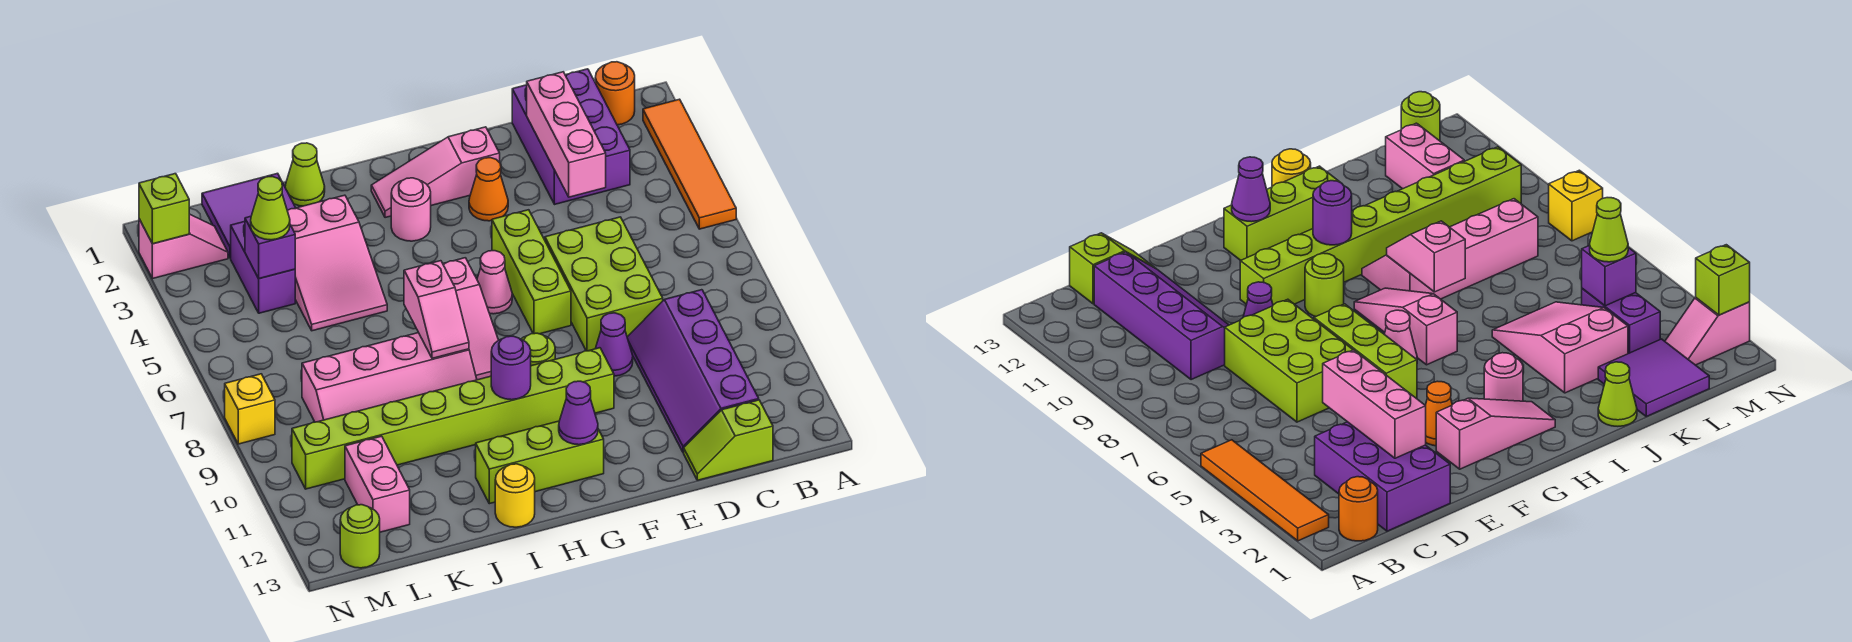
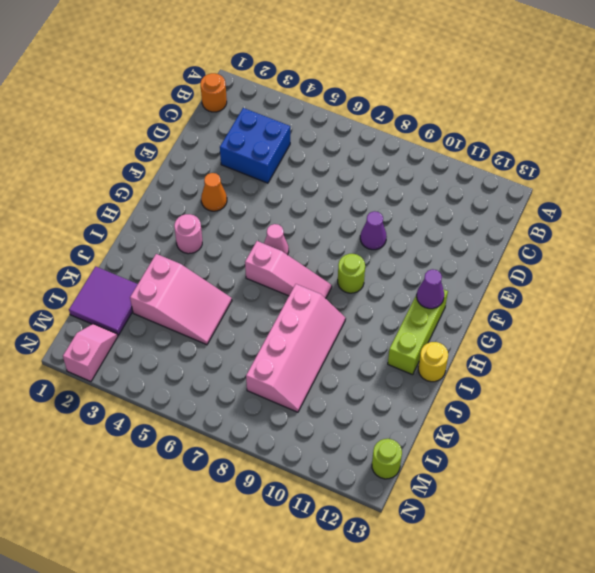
blue 2x2 brick [220,108,290,183] -> purple 2x3 brick [512,69,630,204]
none -> orange 1x4 tile [643,99,736,229]
none -> purple 2x4 slope [627,290,759,453]
none -> lime 1x2 slope [684,400,773,480]
none -> lime 2x3 brick [545,217,663,351]

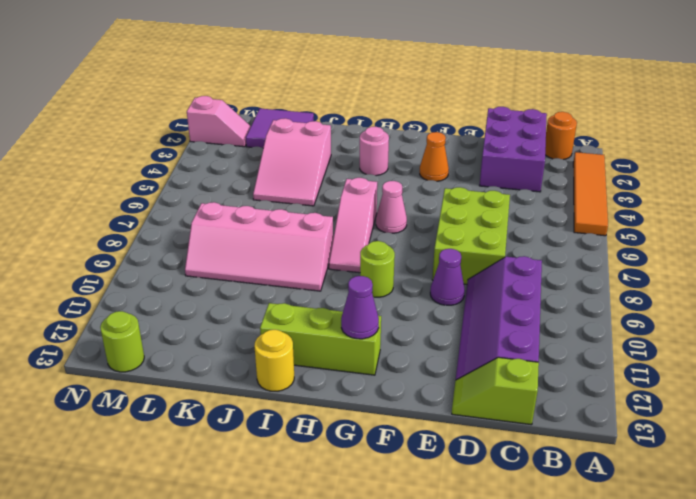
none -> pink 1x3 slope [371,127,500,218]
none -> lime 1x3 brick [492,210,571,334]
none -> lime 1x8 brick [292,348,614,489]
none -> lime 1x1 cone [285,143,325,206]

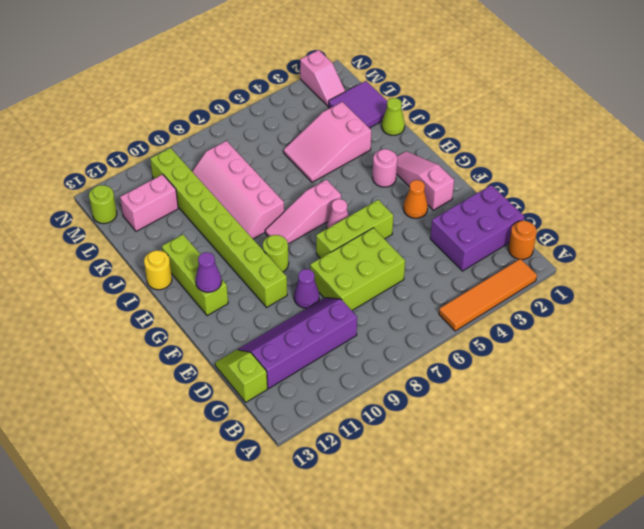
none -> purple 1x2 brick [231,222,295,313]
none -> yellow 1x1 brick [225,374,275,444]
none -> pink 1x3 brick [527,72,606,197]
none -> purple 1x1 round brick [491,336,531,400]

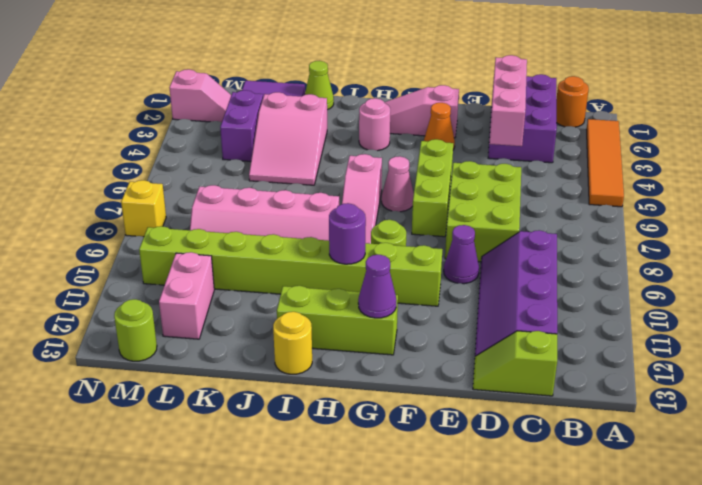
none -> pink 1x2 slope [404,261,469,358]
none -> purple 1x1 brick [245,216,295,279]
none -> lime 1x1 brick [139,174,189,244]
none -> lime 1x1 cone [251,177,290,240]

